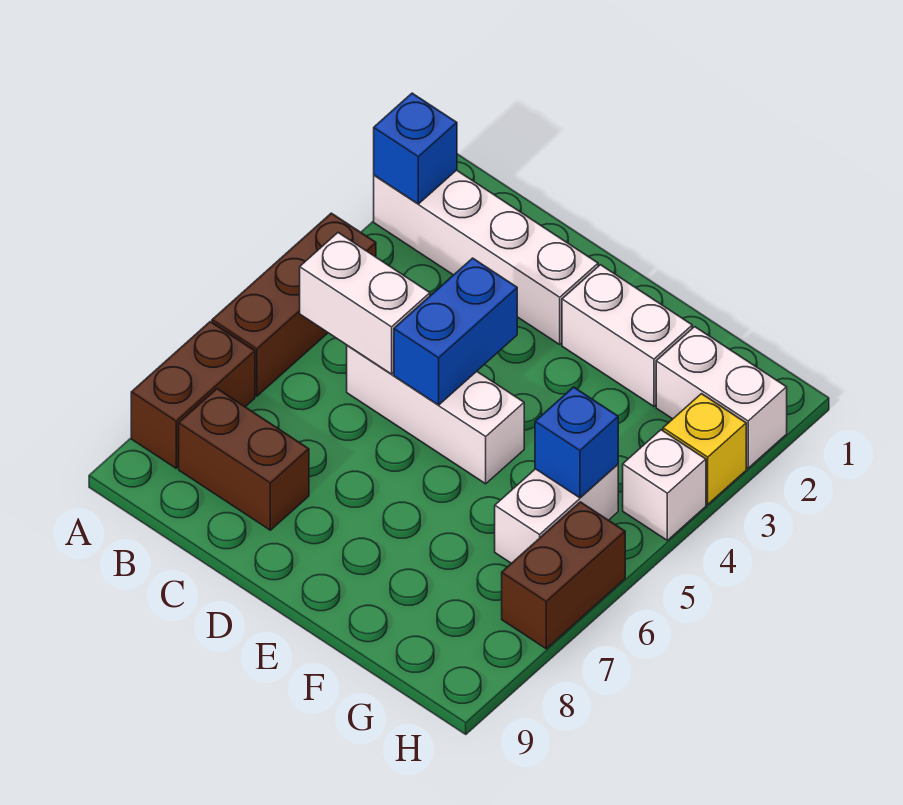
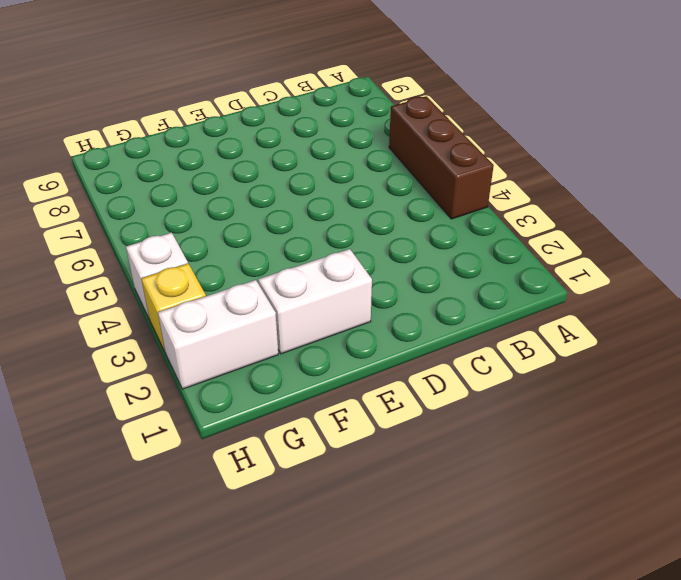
none -> white 1x4 brick [374,170,598,344]
none -> brown 1x2 brick [131,322,255,468]
none -> brown 1x2 brick [179,389,309,530]

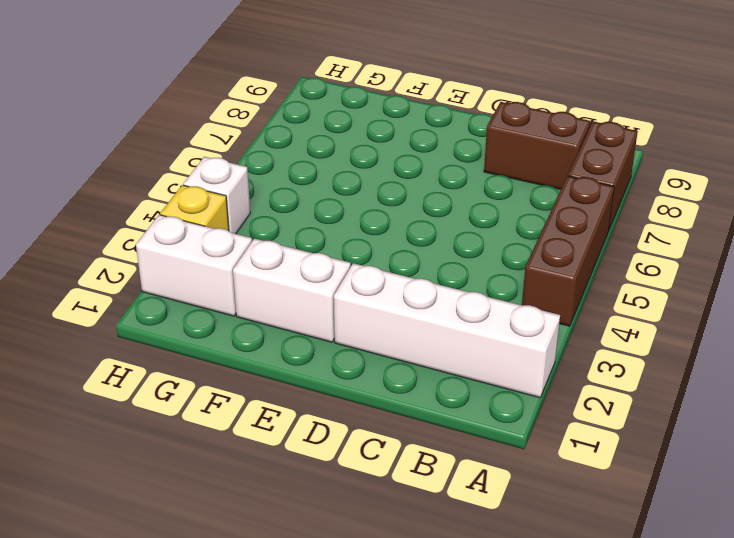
none -> white 1x3 brick [347,345,524,484]
none -> white 1x2 brick [495,465,618,563]
none -> brown 1x2 brick [502,502,625,649]

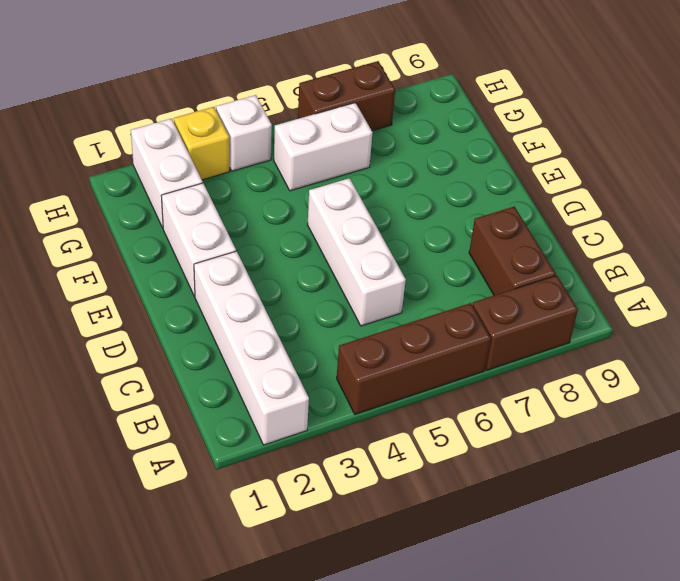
none -> blue 1x1 brick [374,93,457,204]
none -> white 1x2 brick [300,233,430,374]
none -> blue 1x2 brick [394,258,517,405]

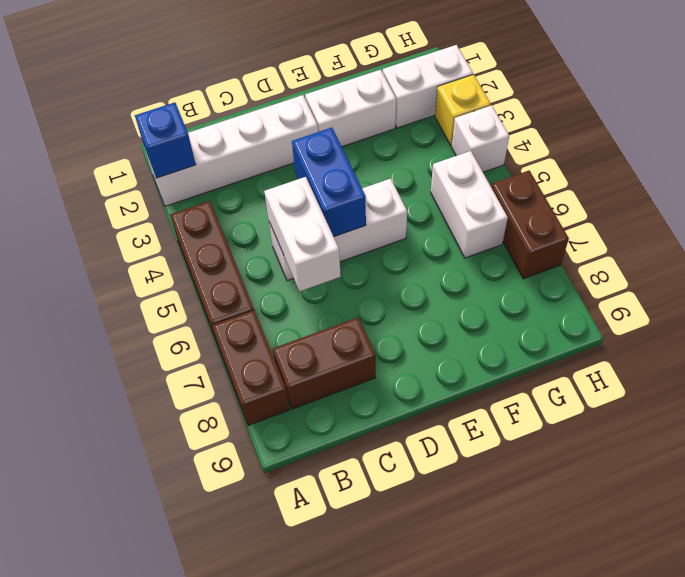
white 1x2 brick [264,177,341,291] -> white 1x2 brick turned to [300,233,430,374]
none -> blue 1x1 brick [535,387,618,498]

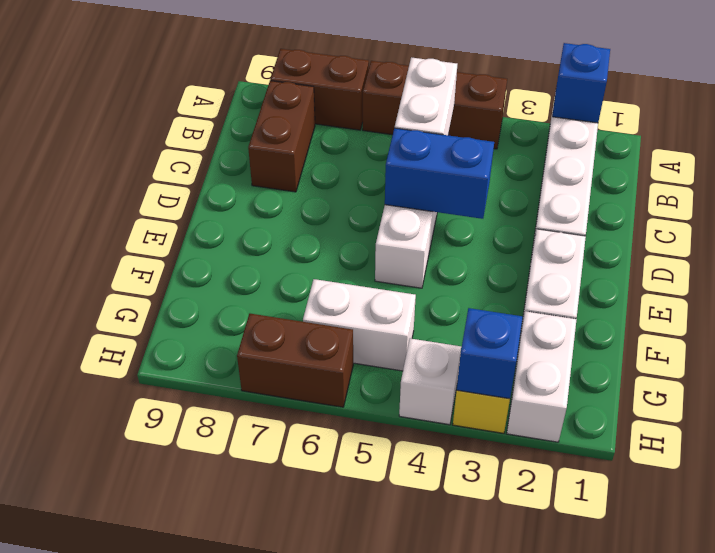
blue 1x1 brick [457,308,523,399] -> blue 1x1 brick moved to [535,387,618,498]

